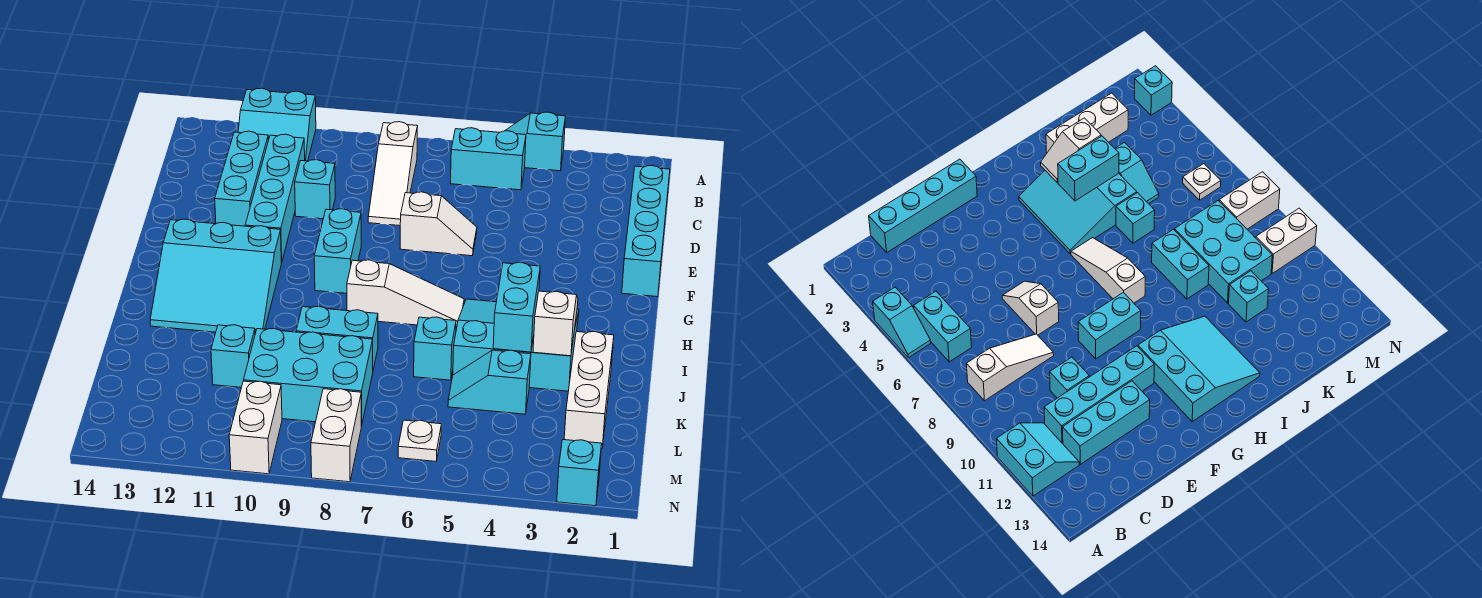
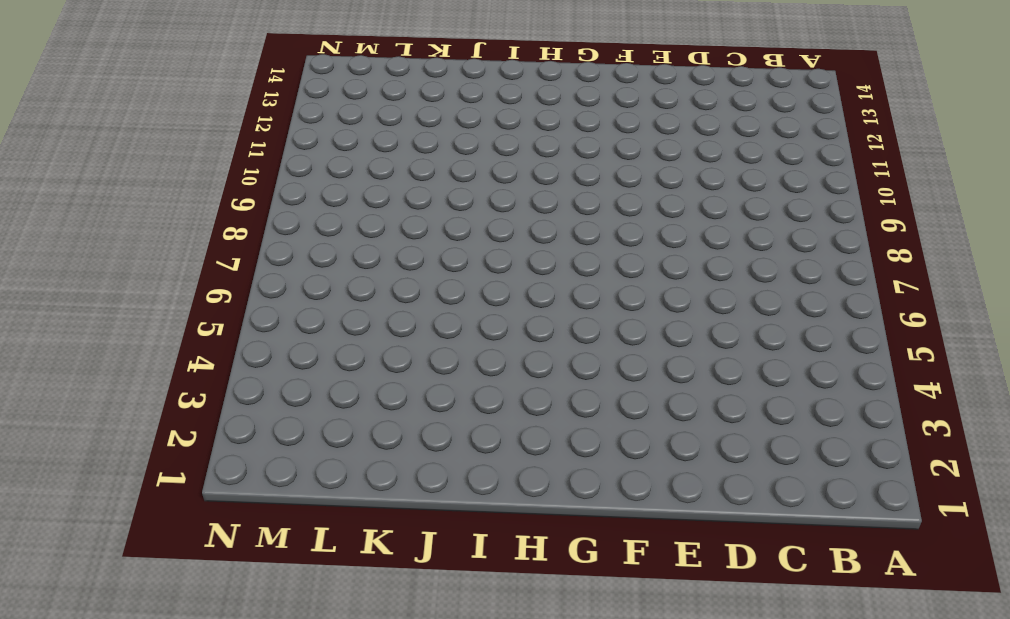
none -> cyan 1x2 slope [505,112,565,171]
none -> cyan 2x2 slope [238,88,316,161]
none -> cyan 1x2 brick [450,128,526,190]

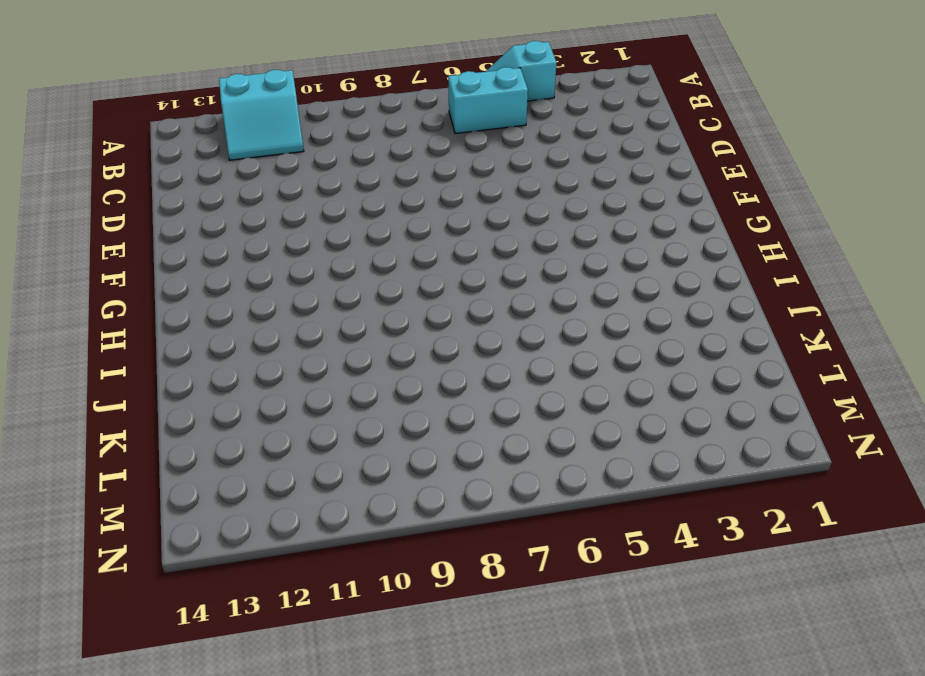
none -> white 1x3 slope [368,122,418,226]
none -> cyan 1x4 brick [622,166,670,297]
none -> cyan 1x4 brick [245,134,305,263]

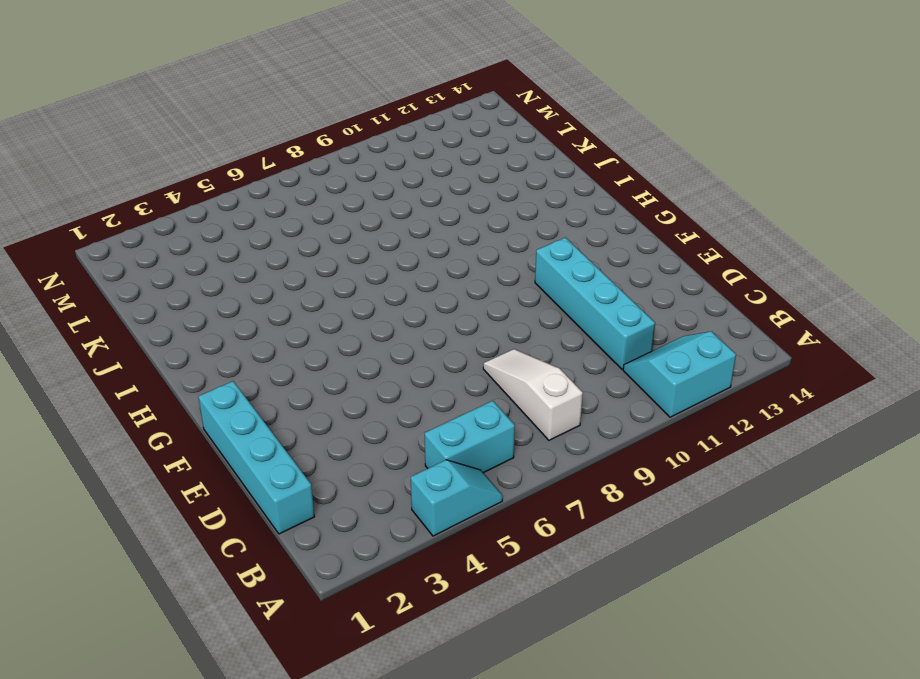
none -> cyan 1x3 brick [215,131,268,226]
none -> cyan 1x1 brick [295,160,335,219]
none -> white 1x2 slope [400,192,477,256]

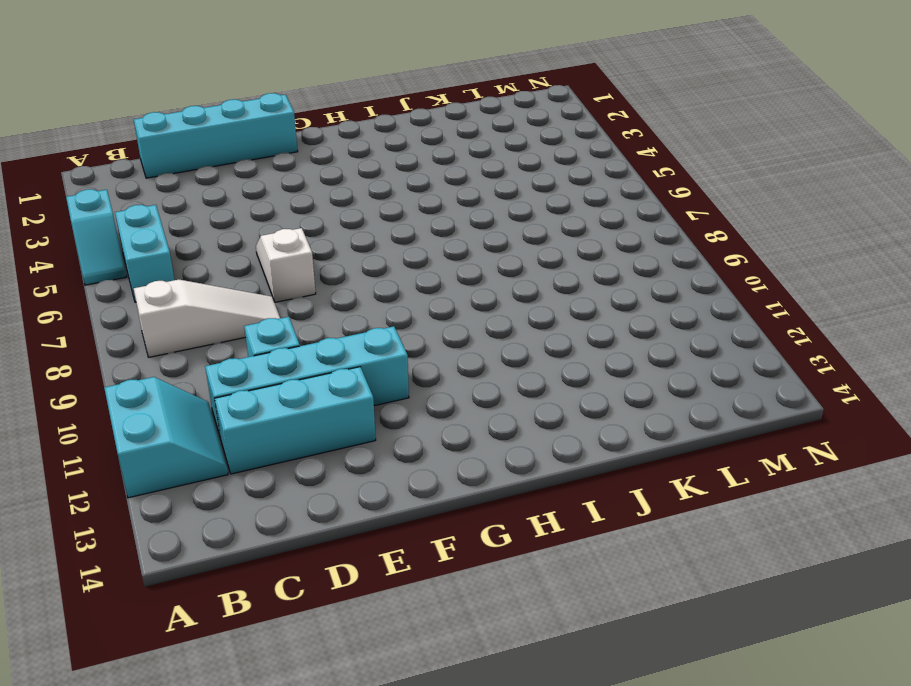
none -> cyan 1x2 brick [314,209,361,293]
none -> cyan 3x3 slope [150,219,281,334]
none -> cyan 3x3 slope [453,299,579,391]

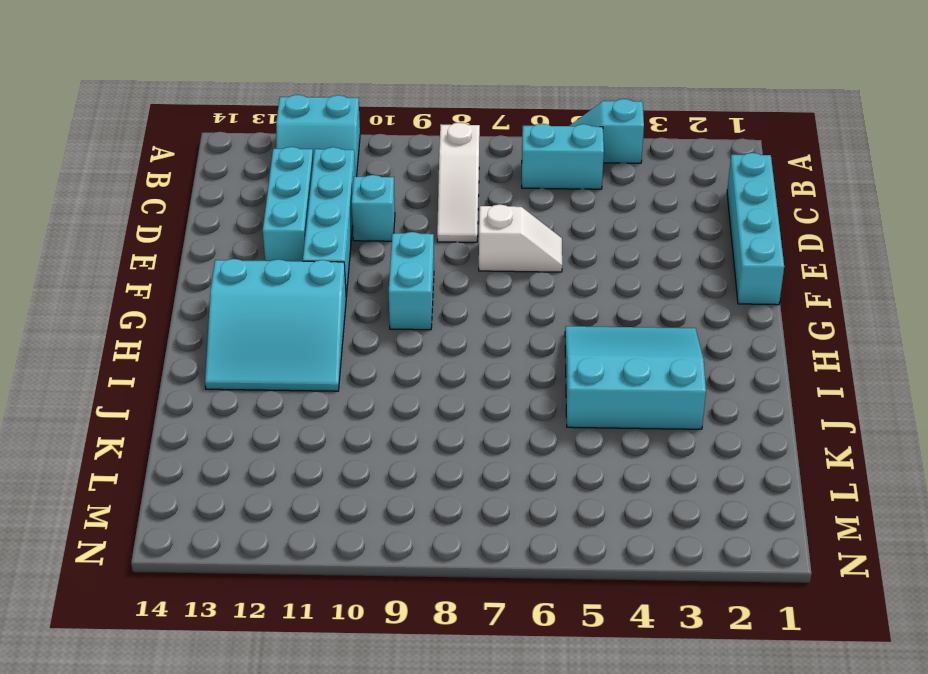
none -> white 1x3 slope [347,260,464,329]
none -> white 1x3 brick [564,332,614,449]
none -> cyan 1x1 brick [414,317,456,380]

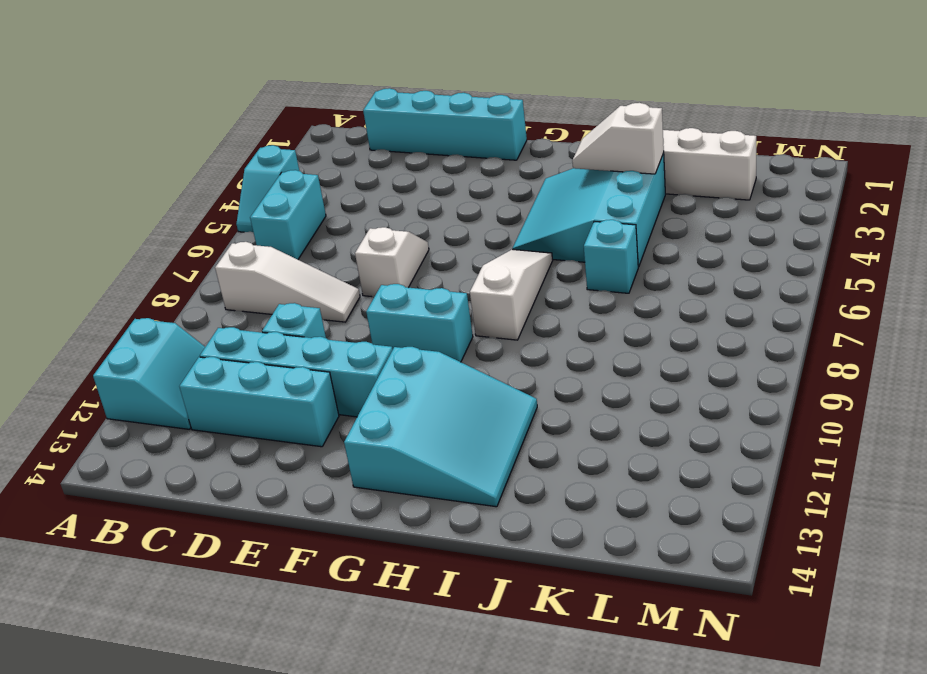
none -> cyan 1x2 brick [296,306,378,370]
none -> cyan 1x2 slope [448,350,531,414]
none -> cyan 2x3 brick [244,329,373,426]

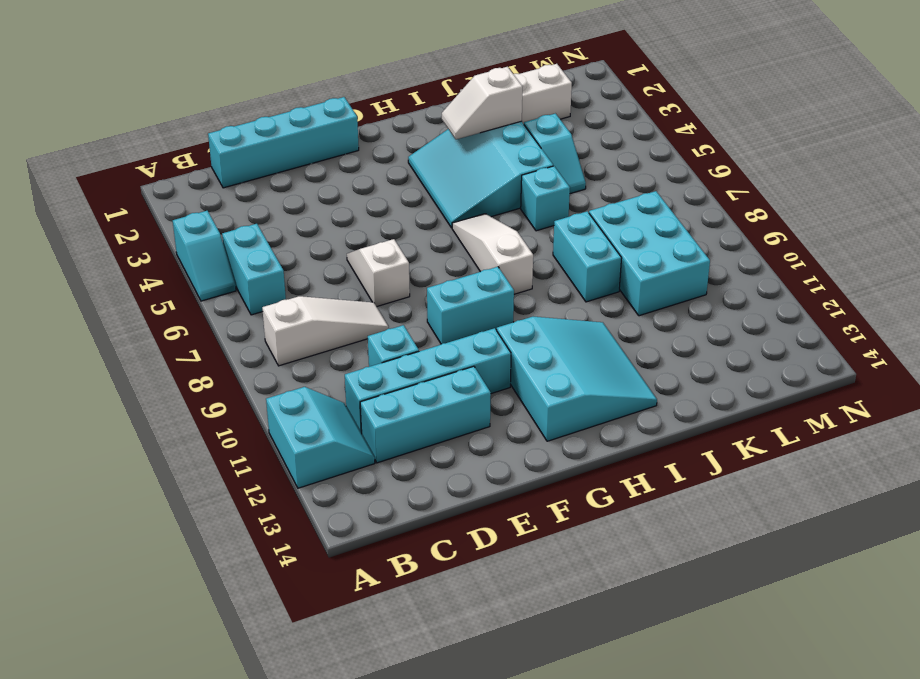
none -> cyan 1x1 brick [211,325,255,387]
none -> white 1x1 plate [398,420,441,461]
none -> white 1x2 brick [311,389,361,482]

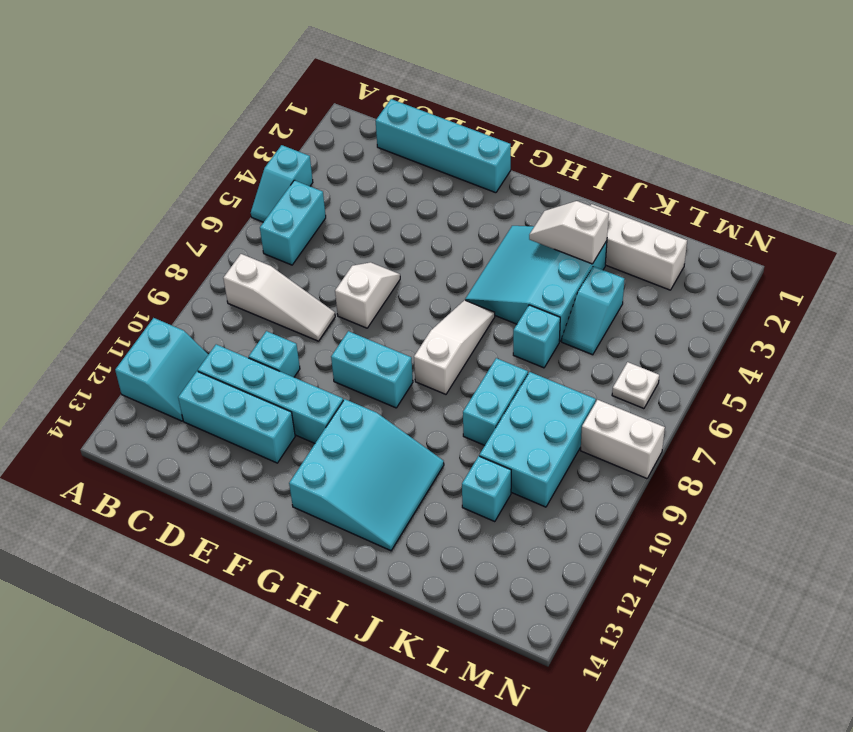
none -> white 1x2 brick [229,381,282,474]
none -> cyan 1x1 brick [557,440,602,506]
none -> cyan 1x2 brick [493,263,540,352]

